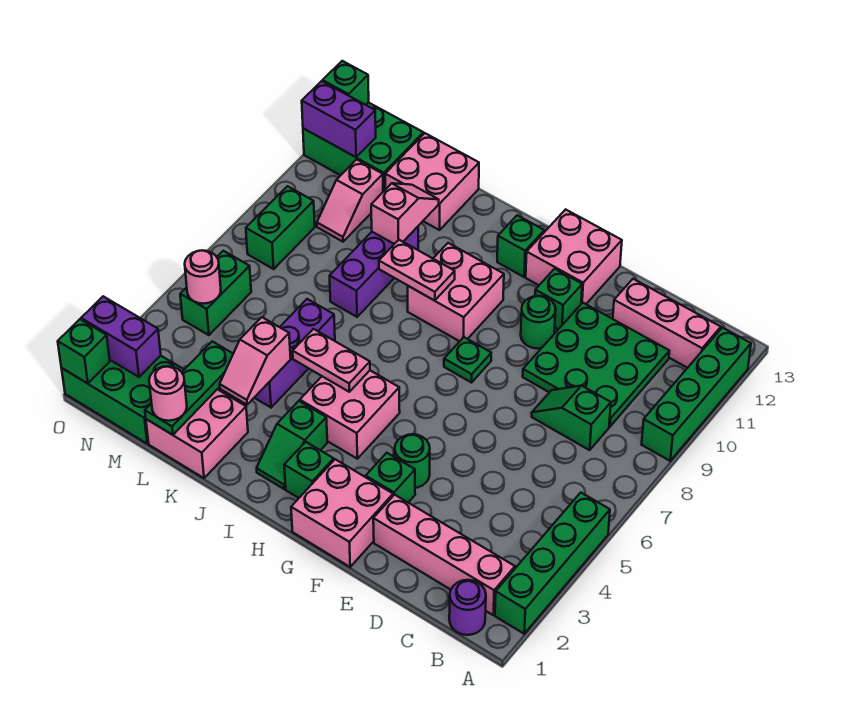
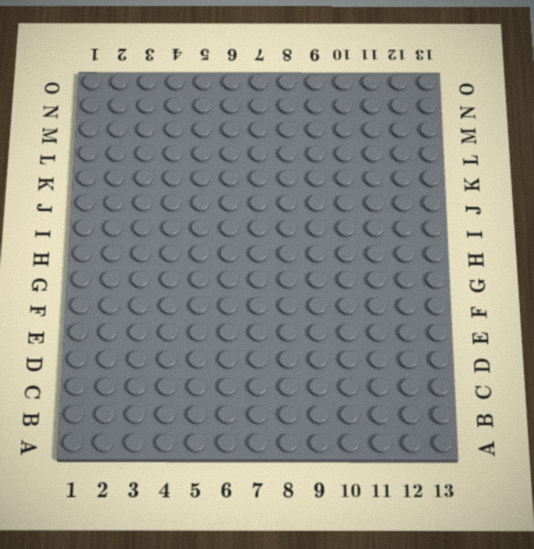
none -> green 1x4 brick [495,493,610,634]
none -> green 1x4 brick [642,328,751,461]
none -> purple 1x1 round brick [449,580,486,635]
none -> pink 1x4 brick [373,495,515,615]

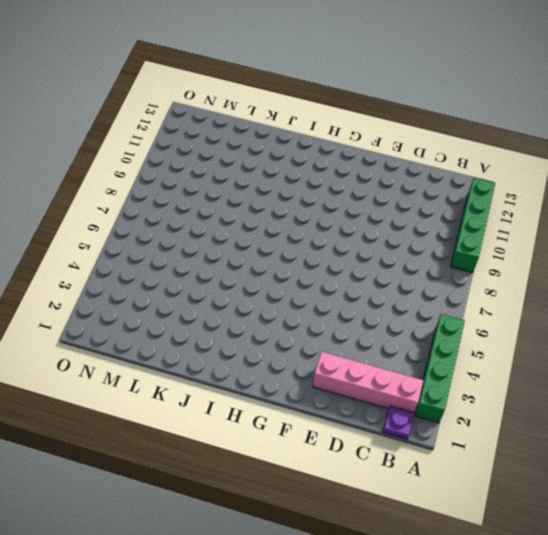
purple 1x1 plate [383,406,414,439] -> purple 1x1 round brick [449,580,486,635]
none -> pink 1x3 brick [613,279,721,368]
none -> green 1x2 slope [532,386,611,450]
none -> green 3x3 plate [523,303,669,427]
none -> pink 2x2 brick [291,459,393,567]

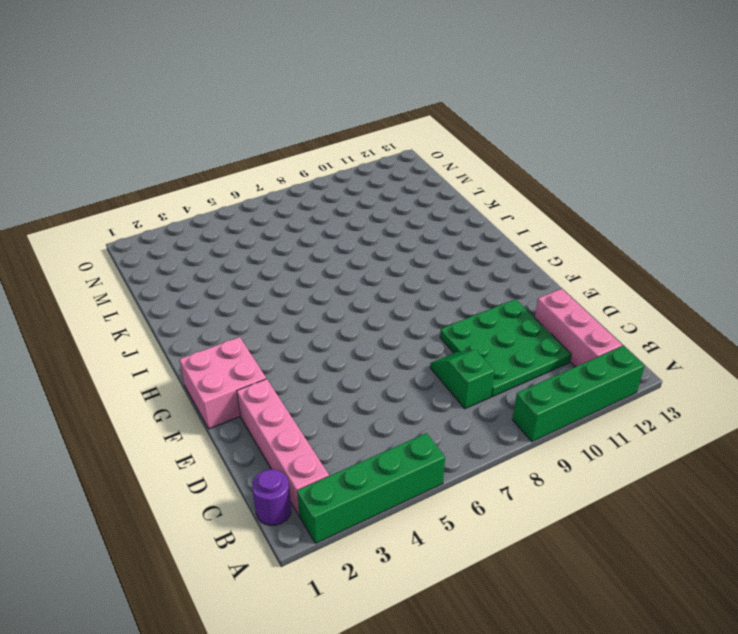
none -> green 1x1 brick [366,453,415,502]
none -> green 1x1 round brick [395,434,430,488]
none -> green 1x1 round brick [521,296,556,349]
none -> green 1x1 brick [535,269,582,329]

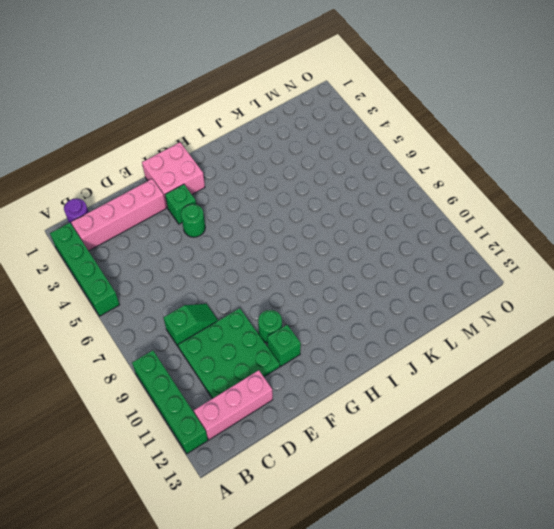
none -> pink 2x2 brick [526,209,622,304]
none -> green 1x1 plate [444,337,491,383]
none -> green 1x1 brick [284,442,334,498]
none -> pink 2x2 brick [300,371,400,459]

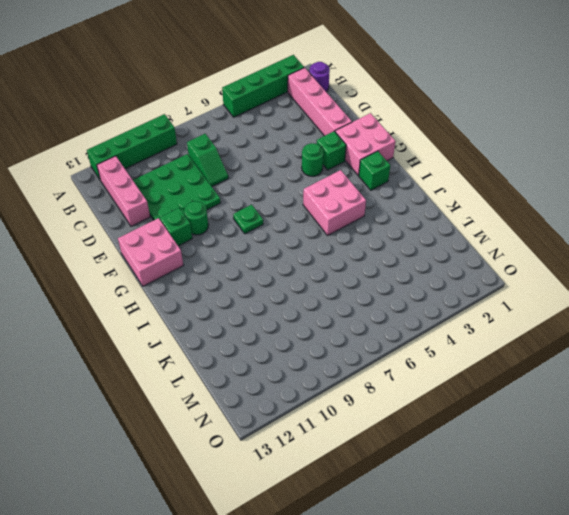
none -> pink 2x2 brick [408,243,504,341]
none -> green 1x1 brick [497,215,544,277]
none -> green 1x2 slope [257,401,327,489]
none -> pink 2x2 brick [146,389,248,478]

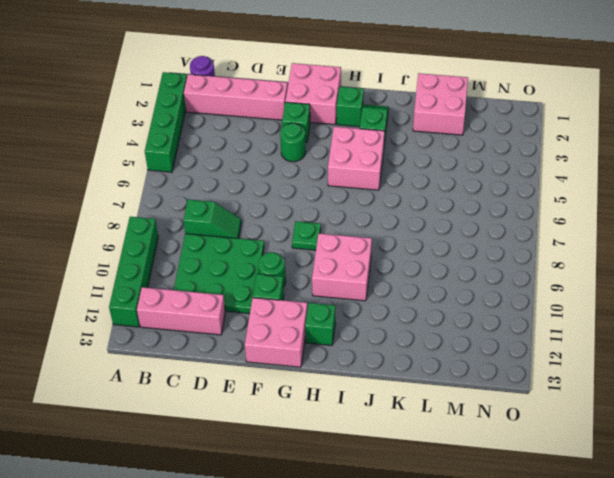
none -> purple 1x3 brick [254,299,335,408]
none -> purple 1x3 brick [330,227,418,317]
none -> pink 2x2 brick [385,133,479,230]
none -> green 2x3 brick [62,356,184,443]

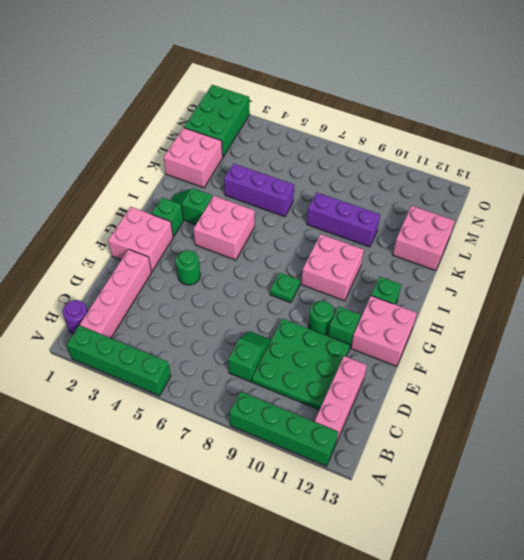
none -> green 1x1 brick [366,453,415,502]
none -> pink 1x2 slope [317,160,383,242]
none -> green 2x3 brick [303,102,424,192]
none -> green 1x2 brick [180,251,251,335]

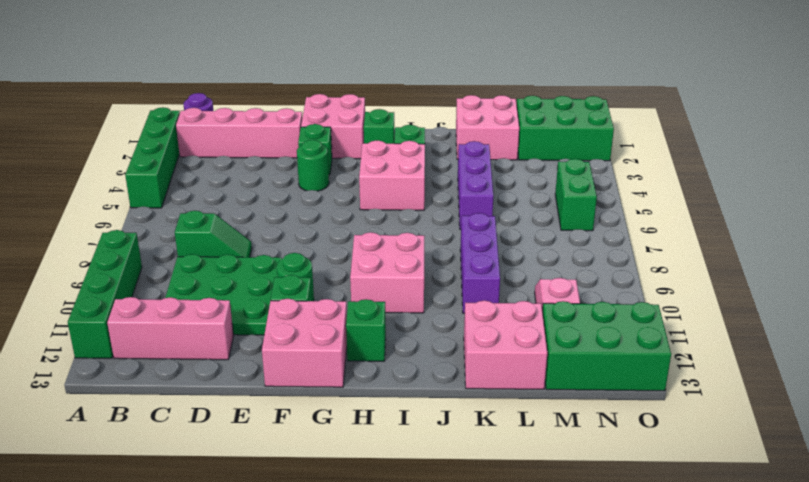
none -> green 1x1 plate [444,337,491,383]
none -> green 1x2 brick [246,186,315,269]
none -> pink 1x2 plate [293,329,370,392]
none -> pink 1x2 plate [379,240,455,301]

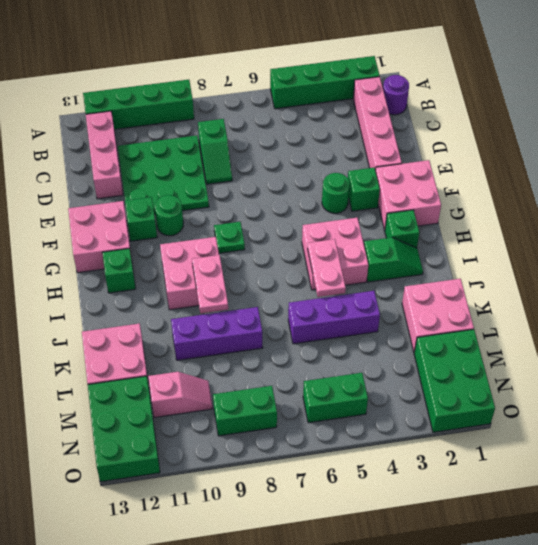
none -> pink 1x2 slope [220,317,291,405]
none -> pink 1x2 slope [371,183,439,244]
none -> green 1x3 plate [145,341,233,435]
none -> purple 1x2 brick [81,296,161,377]

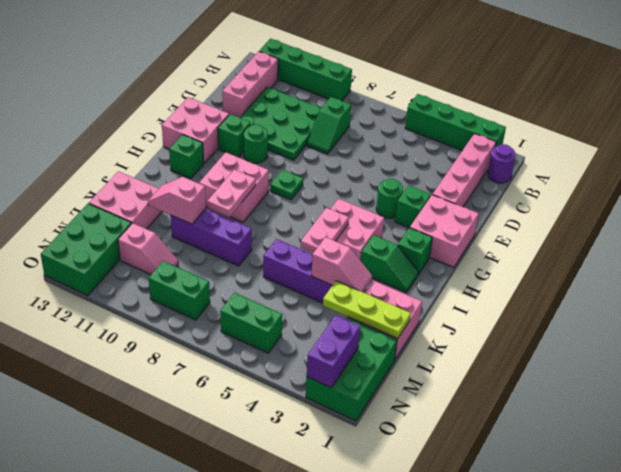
lime 1x3 plate [323,281,411,339] -> green 1x3 plate [145,341,233,435]
none -> pink 1x1 round brick [185,250,221,304]
none -> purple 1x2 brick [302,81,376,157]
none -> green 1x1 brick [58,319,110,384]
none -> green 1x1 brick [323,61,369,105]

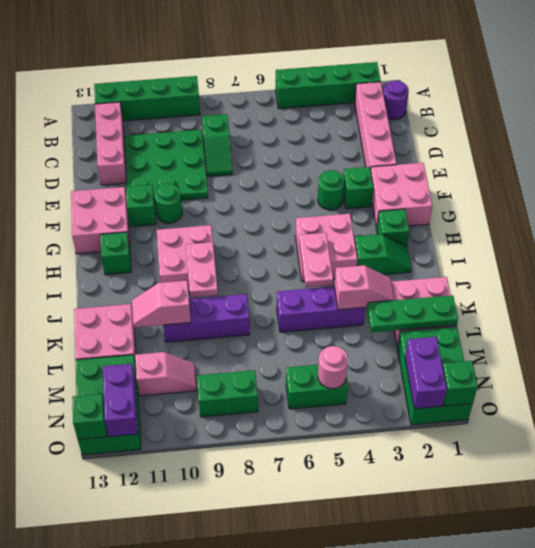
none -> green 1x1 plate [444,337,491,383]
none -> pink 1x1 round brick [149,366,187,421]

